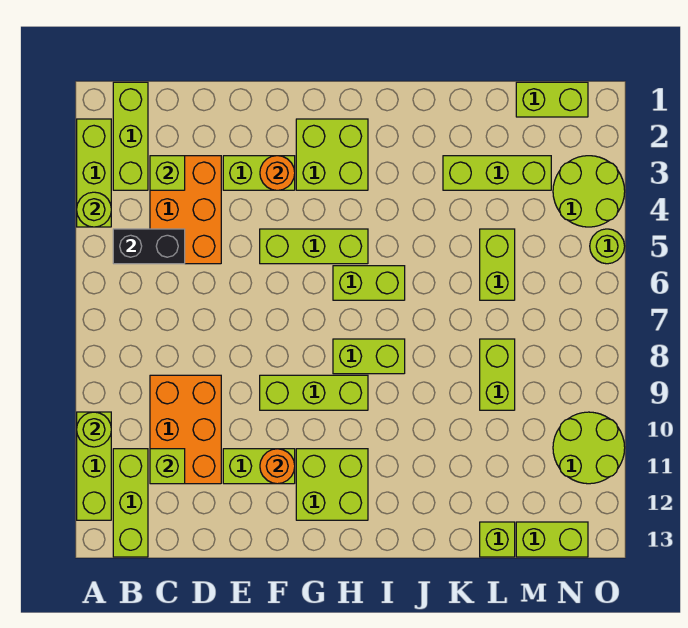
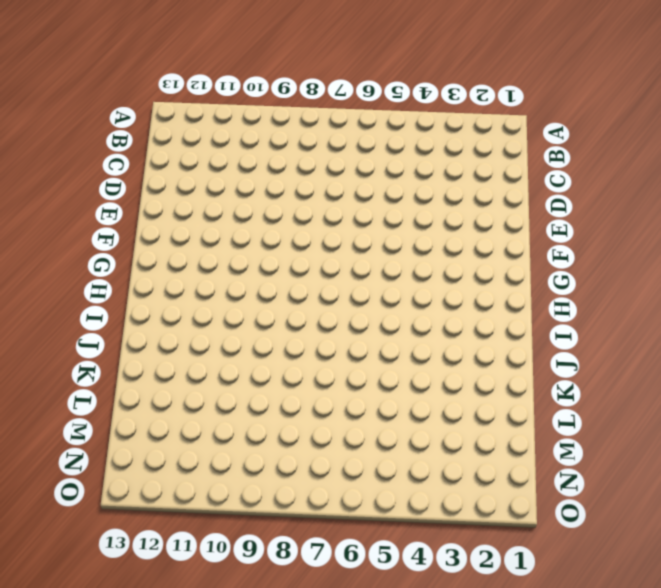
none -> lime 1x3 brick [77,119,111,227]
none -> lime 1x3 brick [77,412,111,520]
none -> lime 1x3 brick [113,82,148,190]
none -> lime 1x3 brick [113,449,148,557]

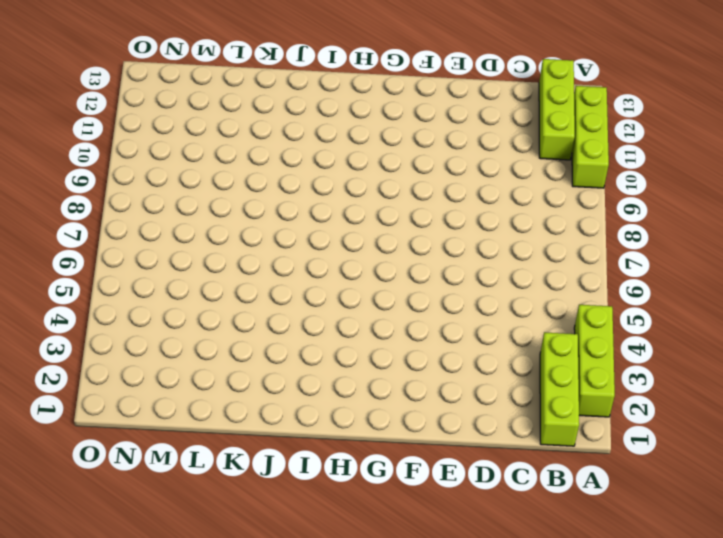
none -> orange 2x3 brick [150,156,221,264]
none -> orange 2x3 brick [150,375,221,484]
none -> lime 1x2 brick [223,156,295,190]
none -> lime 1x2 brick [223,449,295,484]

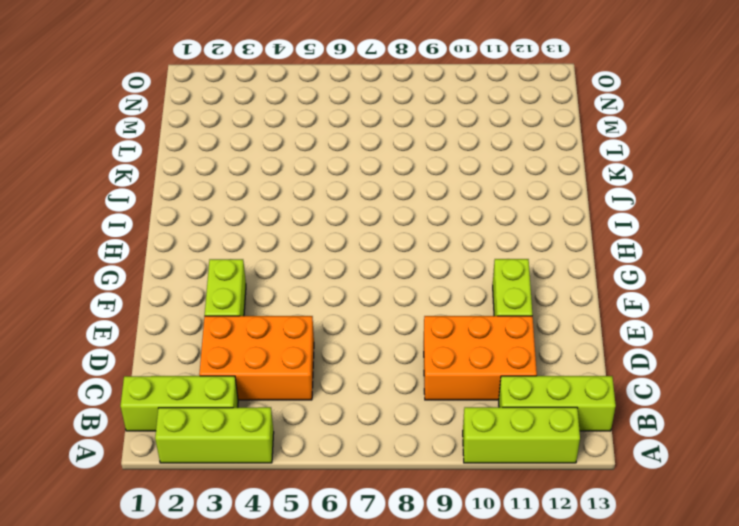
none -> lime 1x3 brick [260,229,368,264]
none -> lime 1x3 brick [260,375,368,410]
none -> lime 2x2 brick [296,119,368,190]
none -> lime 2x2 brick [296,449,368,520]

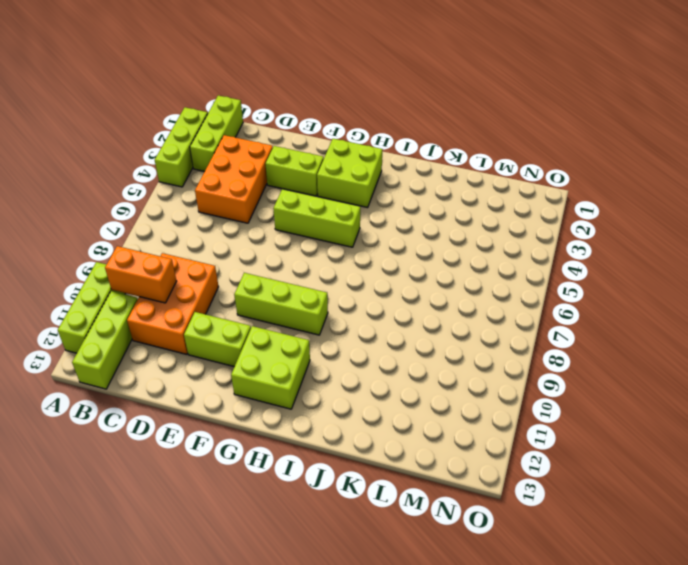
orange 1x2 brick [105,246,177,303] -> none
none -> lime 1x2 brick [333,266,405,300]
none -> lime 1x2 brick [333,339,405,374]
none -> lime 1x3 brick [443,156,551,190]
none -> lime 1x2 brick [480,229,515,300]

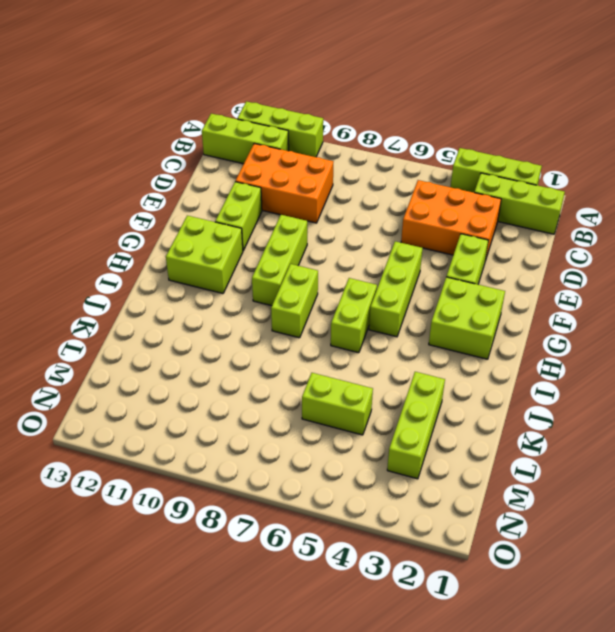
none -> lime 1x2 brick [480,339,515,410]
none -> lime 1x1 brick [480,522,515,557]
none -> lime 1x2 brick [516,82,588,117]
none -> lime 1x2 brick [516,522,588,557]

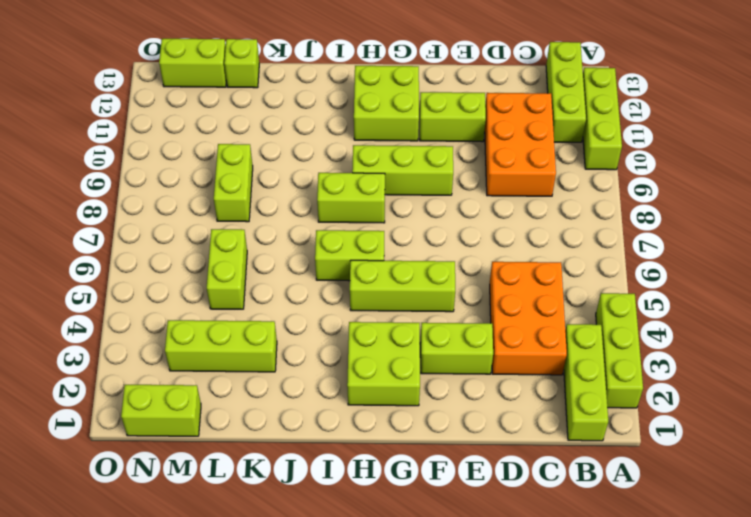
none -> lime 2x2 round brick [553,156,625,227]
none -> lime 2x2 round brick [553,412,625,484]
none -> lime 1x1 round brick [590,229,625,264]
none -> lime 1x1 round brick [77,192,111,227]

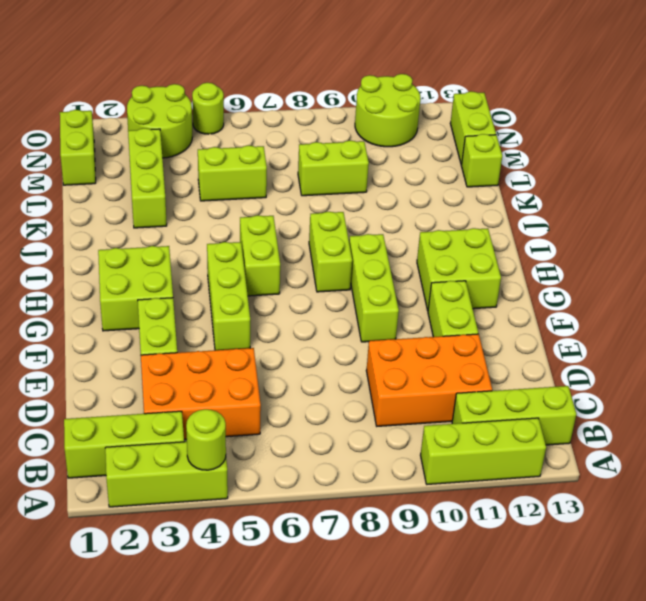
none -> lime 1x1 round brick [77,412,111,447]
none -> black 1x2 brick [113,229,185,264]
none -> lime 1x1 brick [150,156,185,190]
none -> lime 1x1 brick [150,449,185,484]

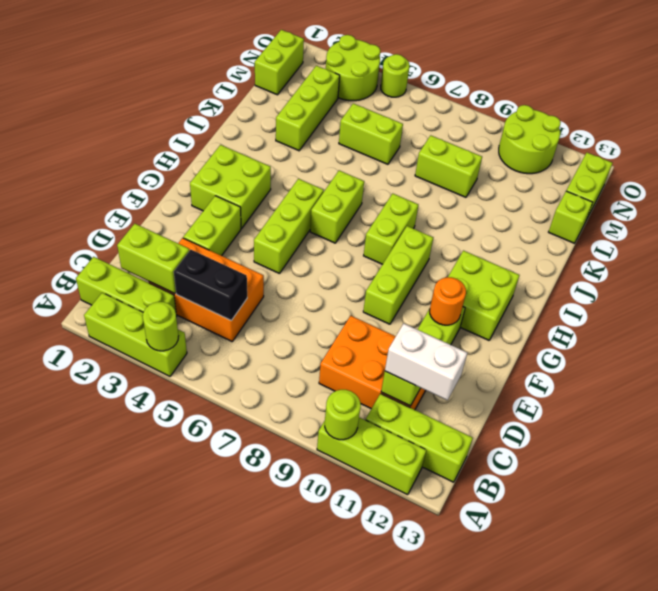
lime 1x2 brick [117,224,190,294] -> lime 1x1 brick [150,156,185,190]
black 1x2 brick [174,250,247,320] -> black 1x2 brick turned to [113,229,185,264]
white 1x2 brick [385,323,467,400] -> none
none -> orange 1x1 round brick [260,156,295,190]

